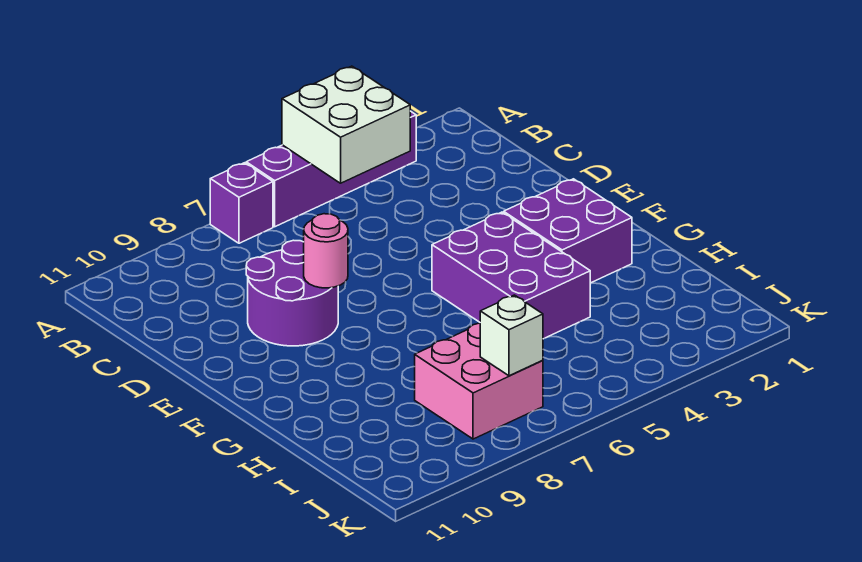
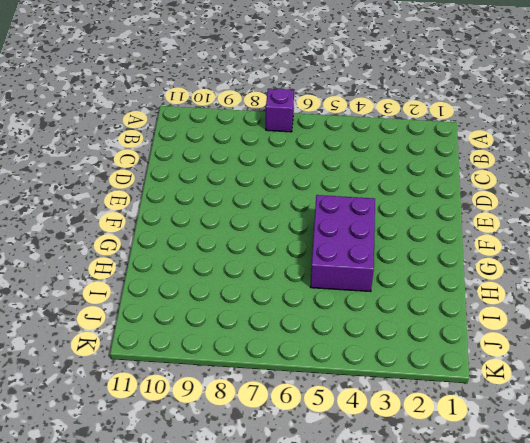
none -> purple 1x4 brick [246,111,416,227]
none -> purple 2x2 round brick [246,240,338,346]

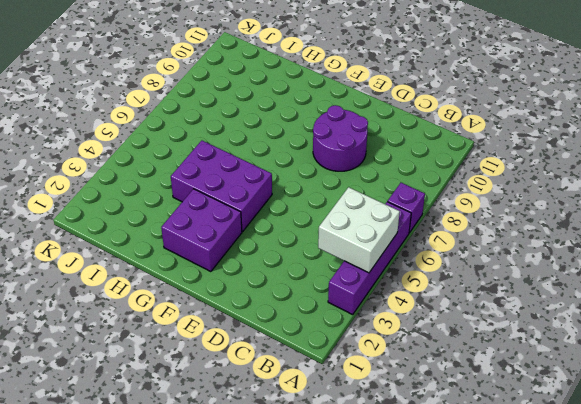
none -> pink 2x2 brick [415,323,543,439]
none -> pink 1x1 round brick [304,214,348,288]

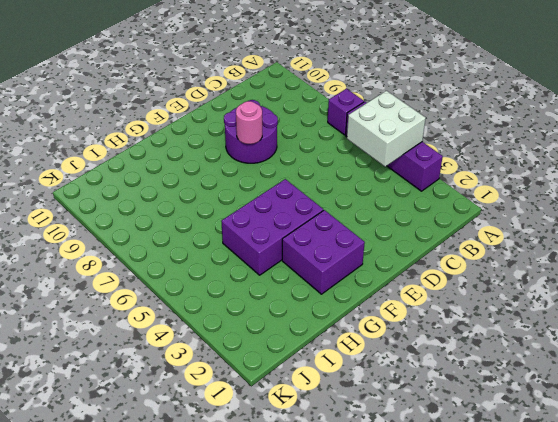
none -> pink 2x2 brick [415,323,543,439]
none -> white 1x1 brick [480,295,543,376]

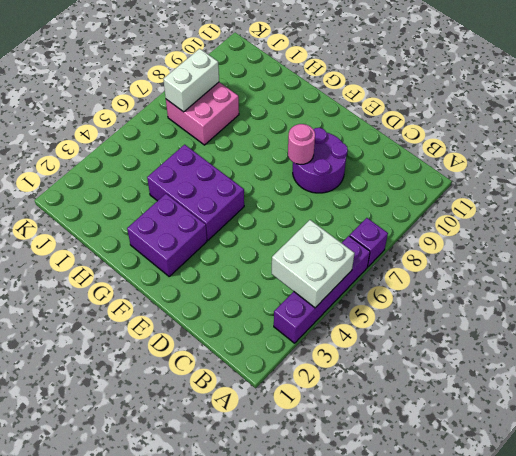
white 1x2 brick [163,49,219,112] -> white 1x1 brick [480,295,543,376]

